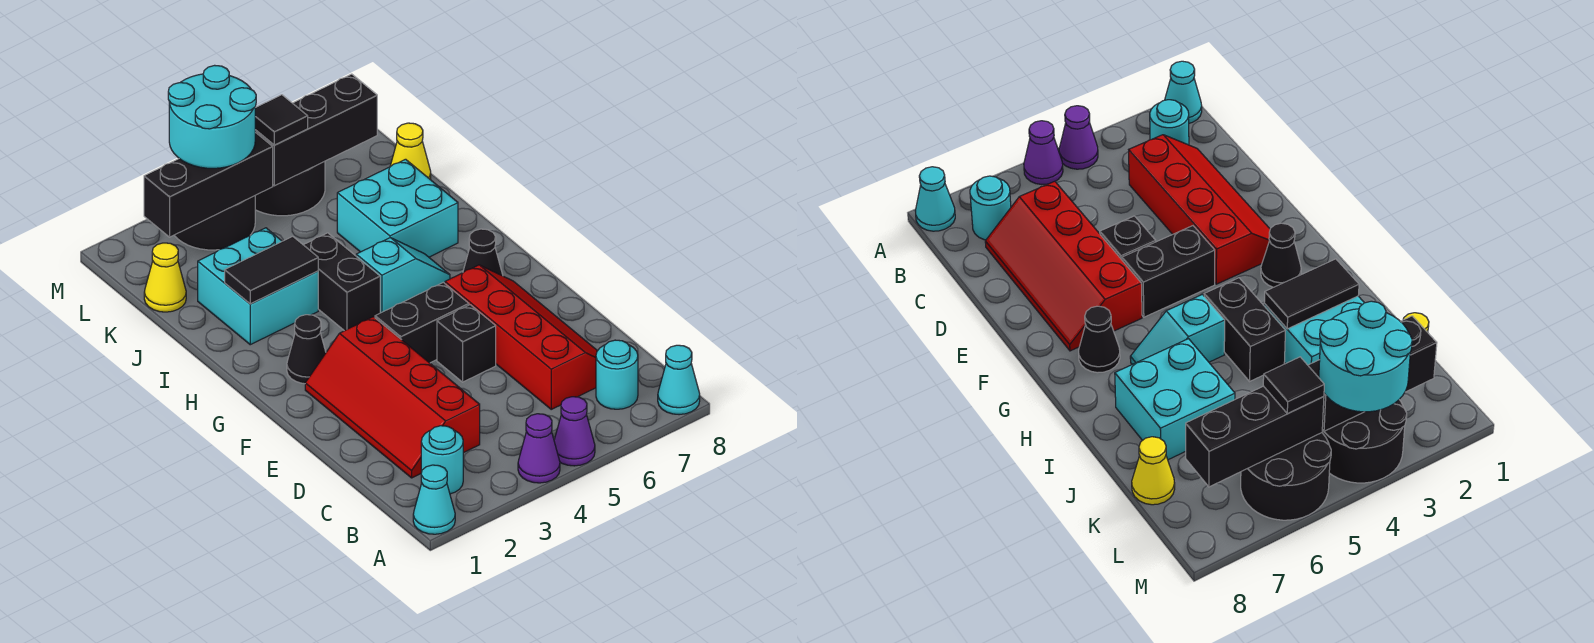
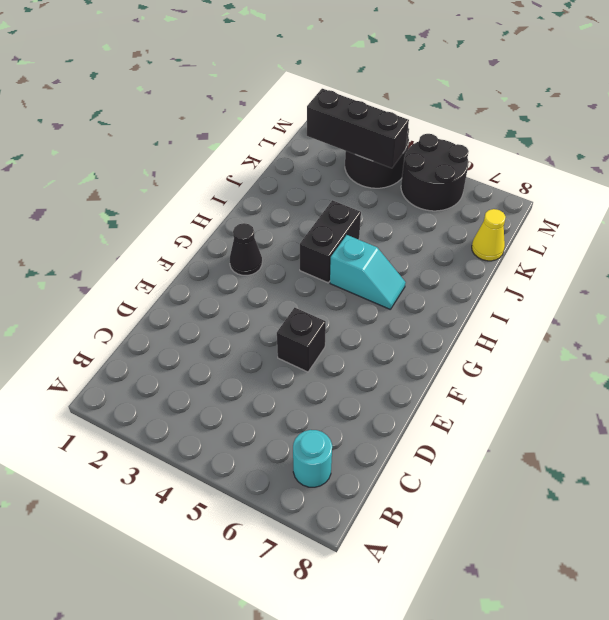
none -> cyan 1x1 cone [413,465,455,534]
none -> purple 1x1 cone [518,414,560,483]
none -> purple 1x1 cone [554,397,595,466]

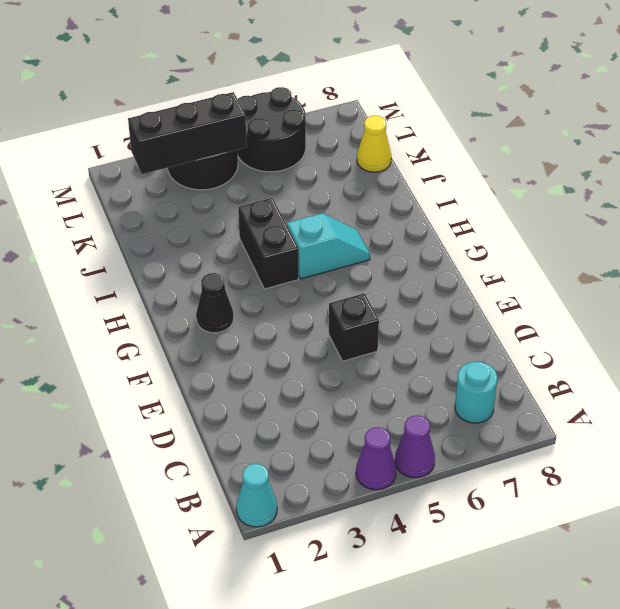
none -> cyan 1x1 cone [658,345,700,415]
none -> cyan 1x1 round brick [421,426,463,494]
none -> red 2x4 slope [305,317,480,478]

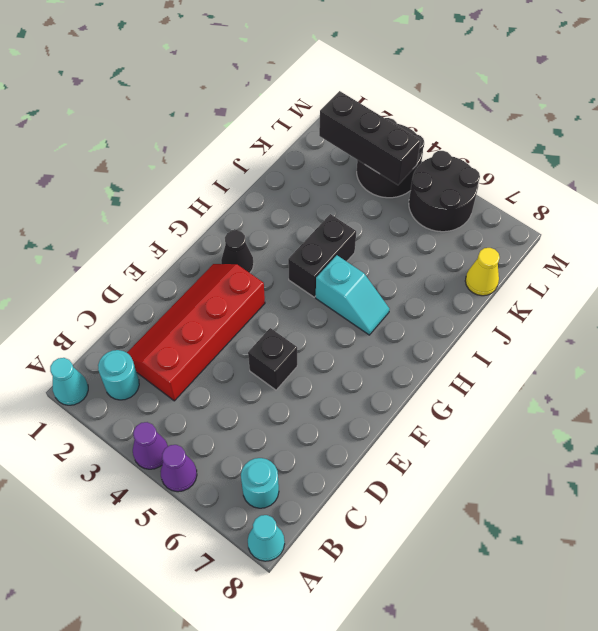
none -> red 2x4 slope [445,265,597,409]
none -> black 1x2 brick [375,282,469,363]
none -> black 1x1 cone [463,229,503,276]

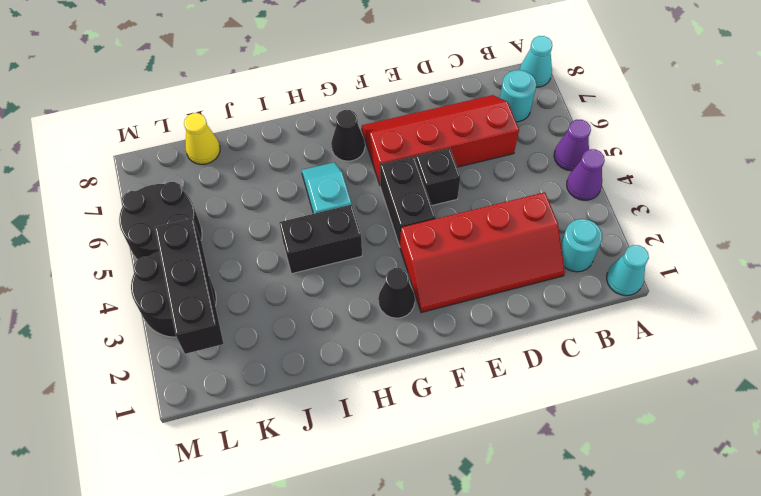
none -> cyan 2x2 brick [198,228,318,345]
none -> cyan 2x2 brick [337,159,458,257]
none -> yellow 1x1 cone [144,243,186,312]

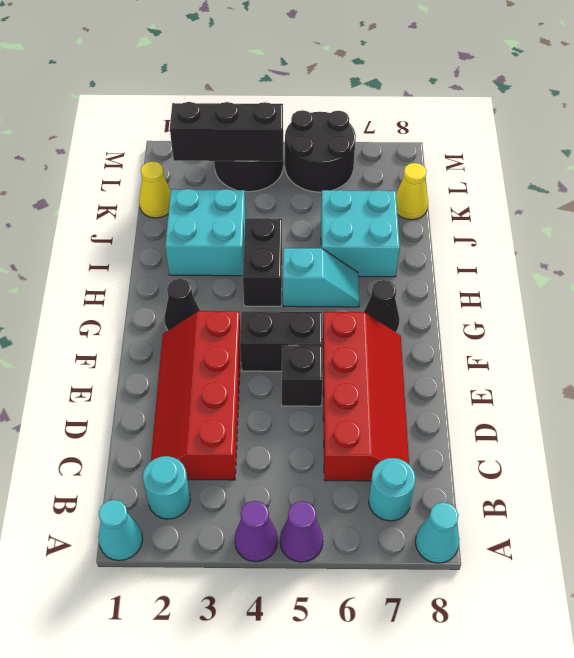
none -> black 1x2 tile [225,236,318,304]
none -> black 1x3 brick [255,74,377,186]
none -> cyan 2x2 round brick [168,65,256,168]

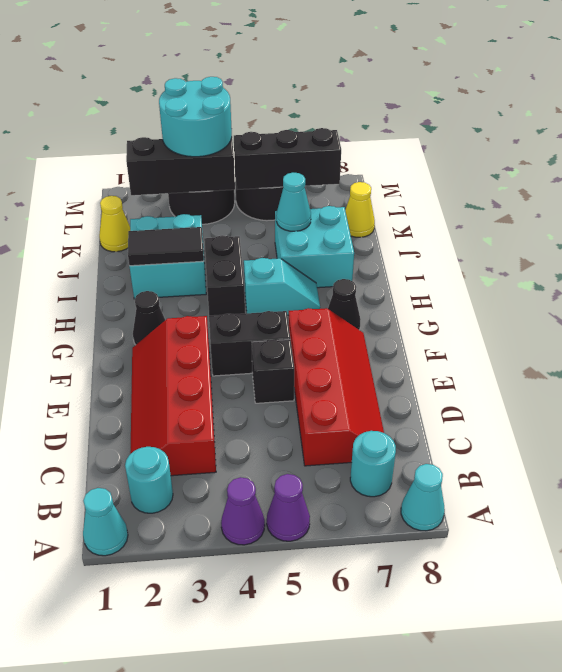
cyan 1x1 cone [276,173,311,231] -> none
none -> black 1x1 tile [255,95,308,145]

